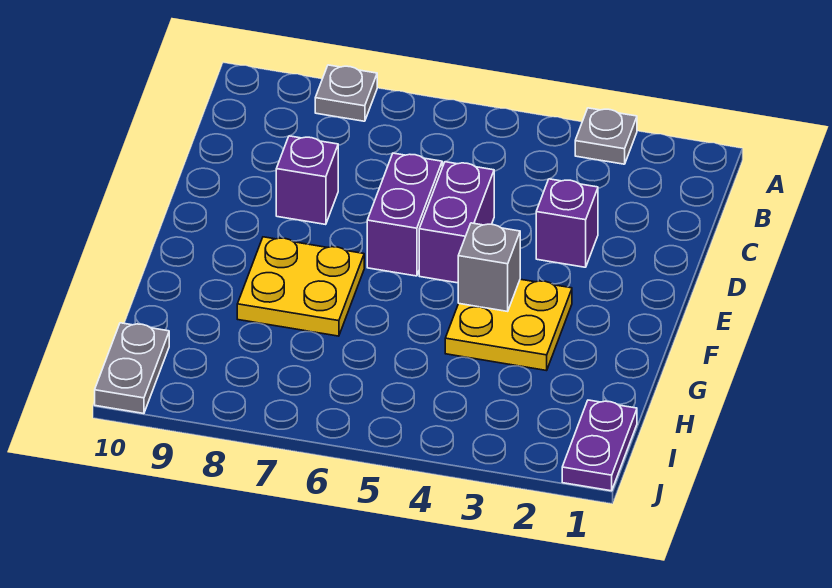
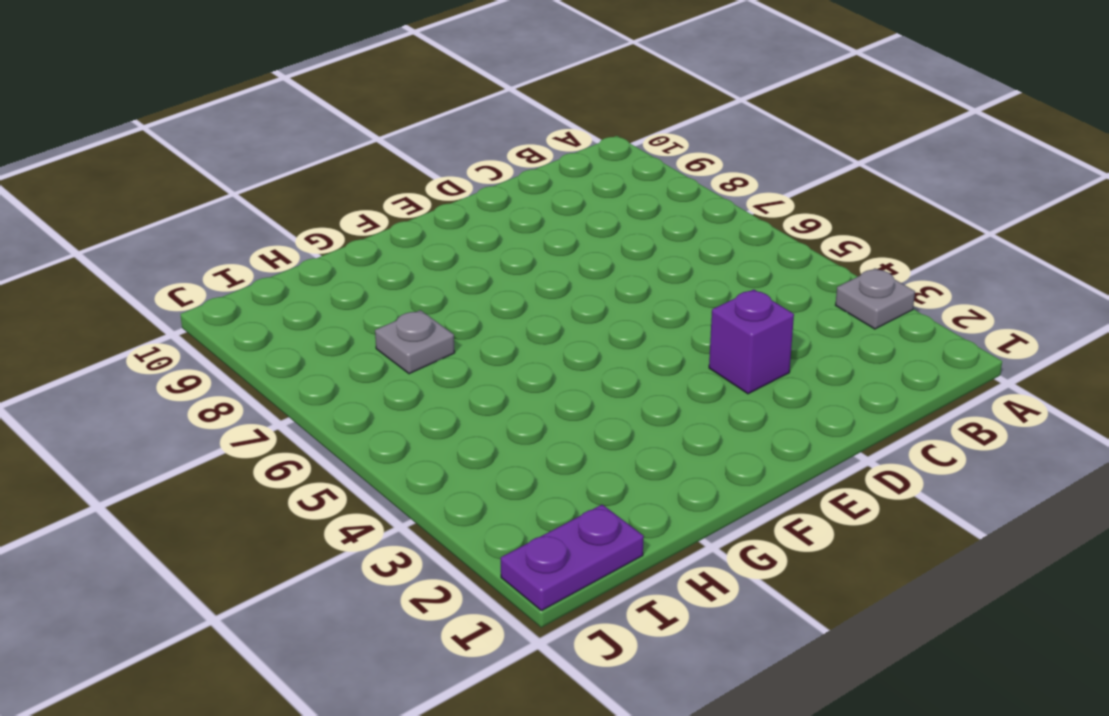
grey 1x1 plate [375,310,455,374] -> grey 1x1 plate moved to [315,65,377,121]
none -> purple 1x2 brick [419,162,494,283]
none -> purple 1x2 brick [367,153,442,276]

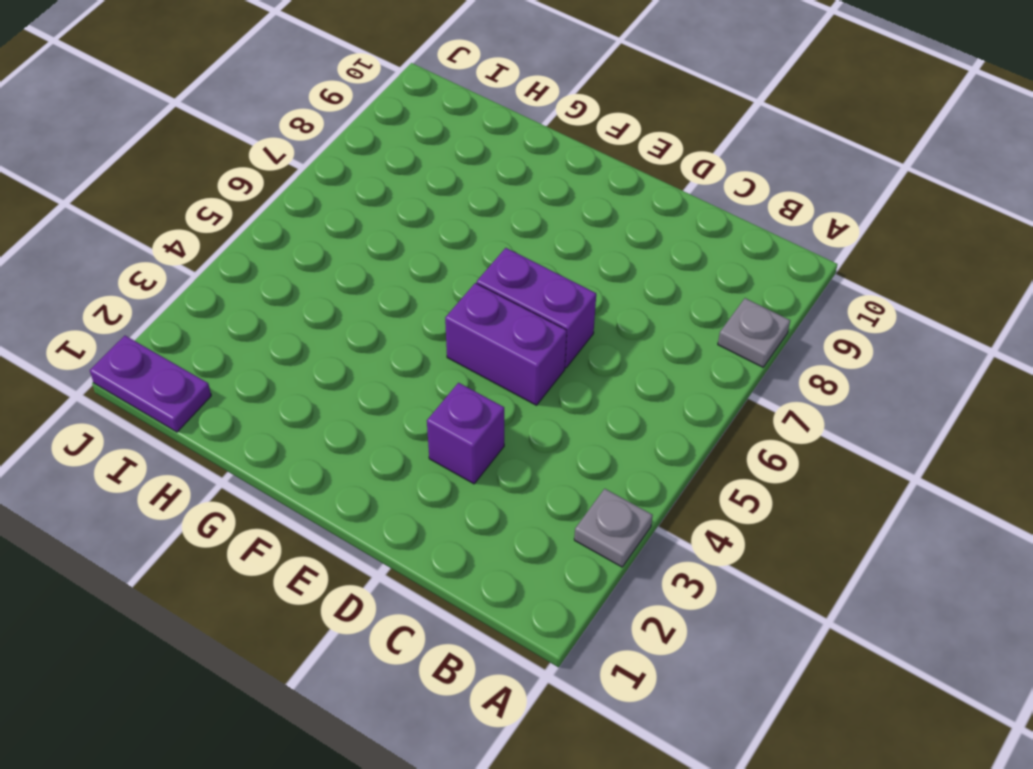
none -> purple 1x1 brick [276,136,338,225]
none -> yellow 2x2 plate [445,279,572,371]

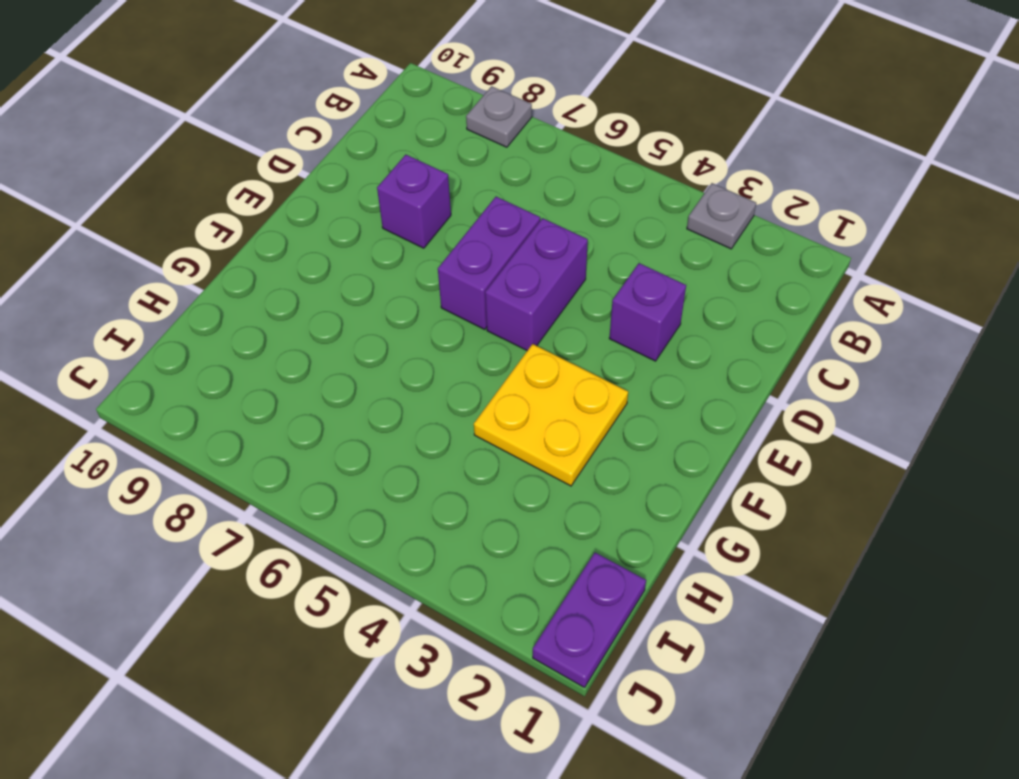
none -> yellow 2x2 plate [237,237,364,336]
none -> grey 1x2 plate [95,323,169,414]

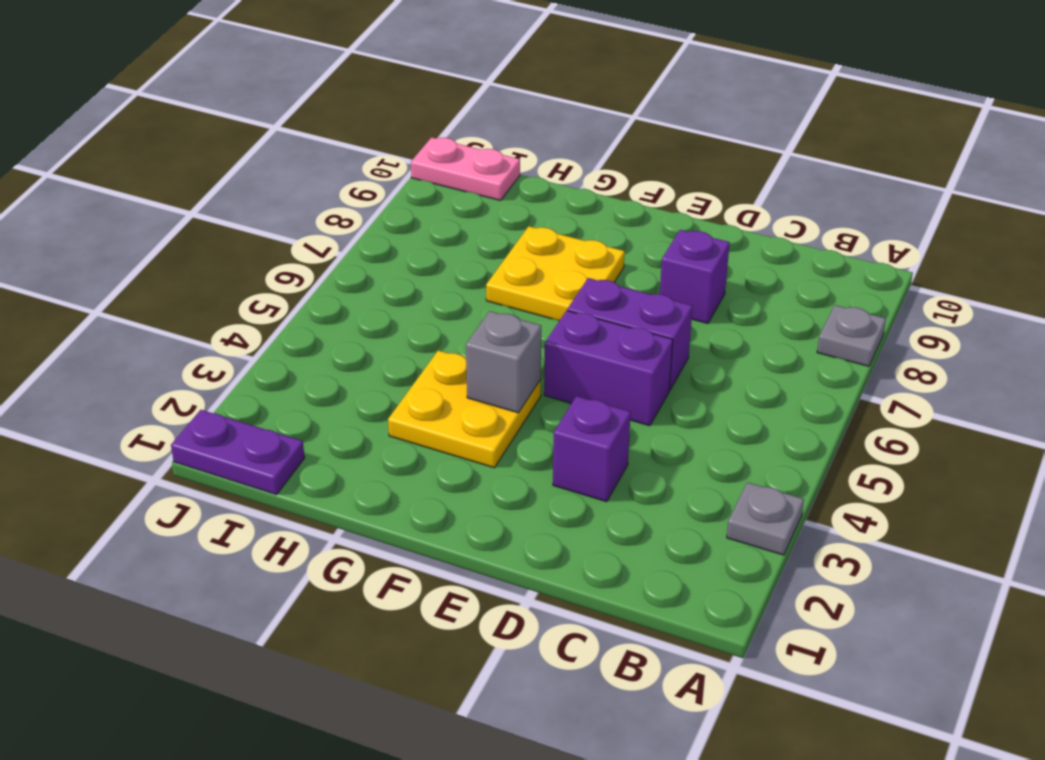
pink 1x2 plate [411,137,520,201] -> grey 1x2 plate [95,323,169,414]

